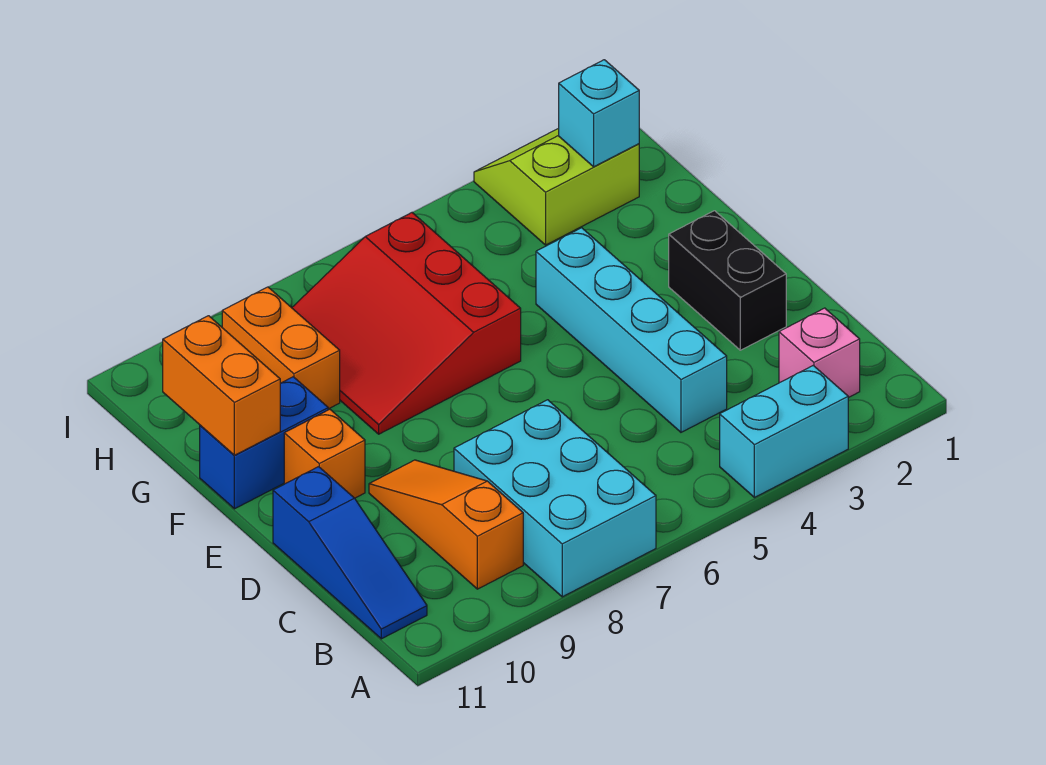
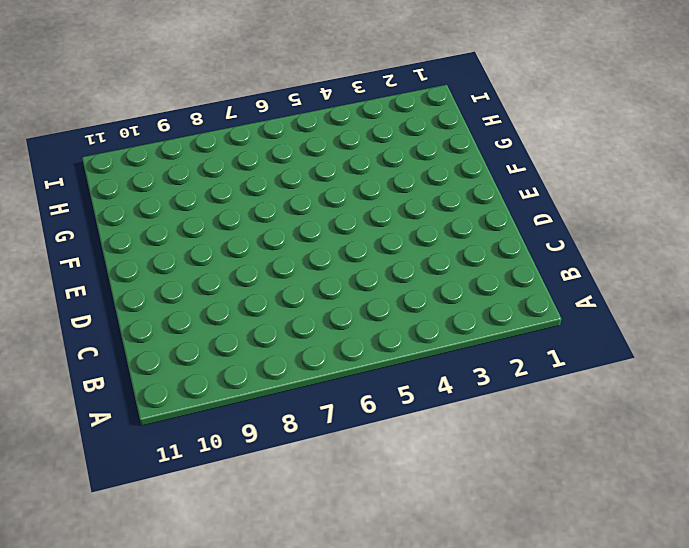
none -> cyan 1x2 brick [720,366,848,497]
none -> cyan 2x3 brick [454,400,656,597]
none -> pink 1x1 brick [779,308,860,398]

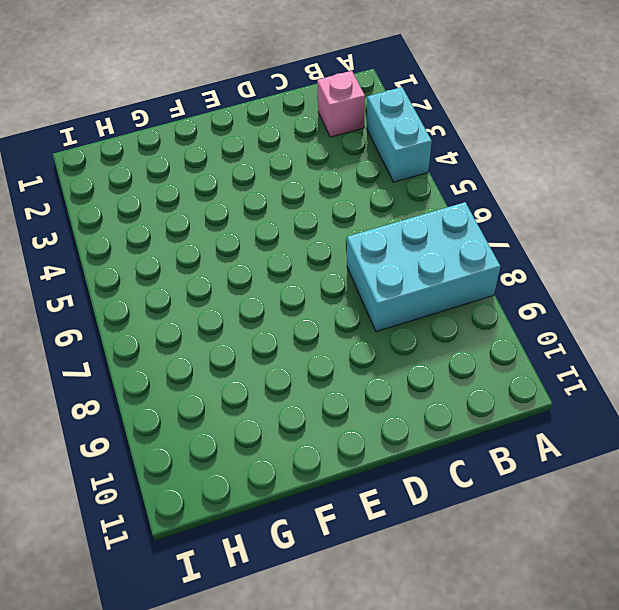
none -> orange 1x3 slope [369,460,523,589]
none -> blue 1x3 slope [273,467,427,639]
none -> cyan 1x4 brick [536,228,727,432]

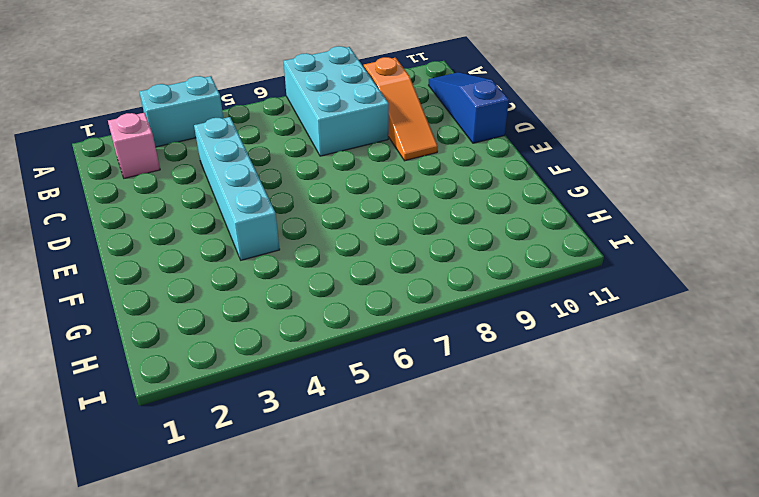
none -> black 1x2 brick [669,211,786,350]
none -> orange 1x1 brick [284,409,365,498]
none -> red 3x3 slope [292,213,521,434]

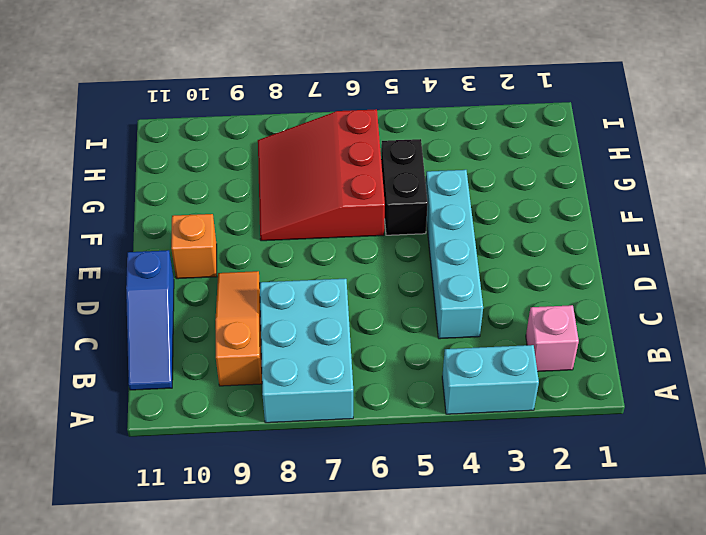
black 1x2 brick [381,139,428,235] -> black 1x2 brick moved to [669,211,786,350]
none -> blue 1x2 brick [200,377,328,509]
none -> orange 1x2 brick [222,287,340,409]
none -> lime 2x2 slope [474,128,639,245]

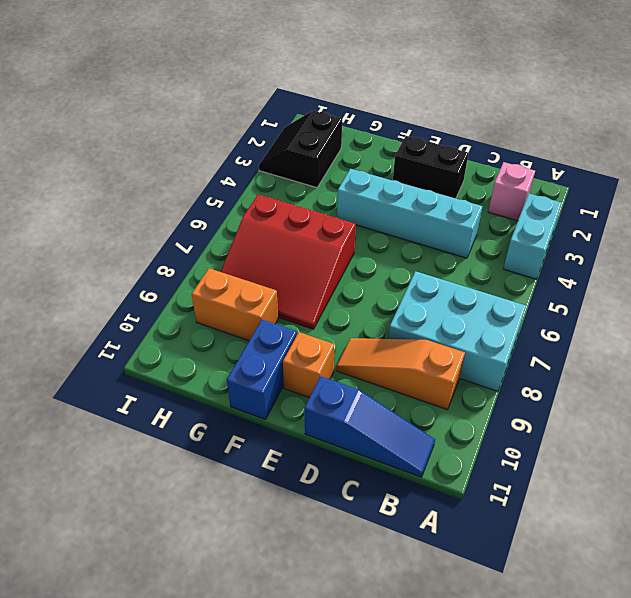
black 2x2 slope [259,111,342,188] -> lime 2x2 slope [474,128,639,245]
none -> orange 1x2 brick [163,316,280,455]
none -> cyan 1x1 brick [559,60,639,167]

